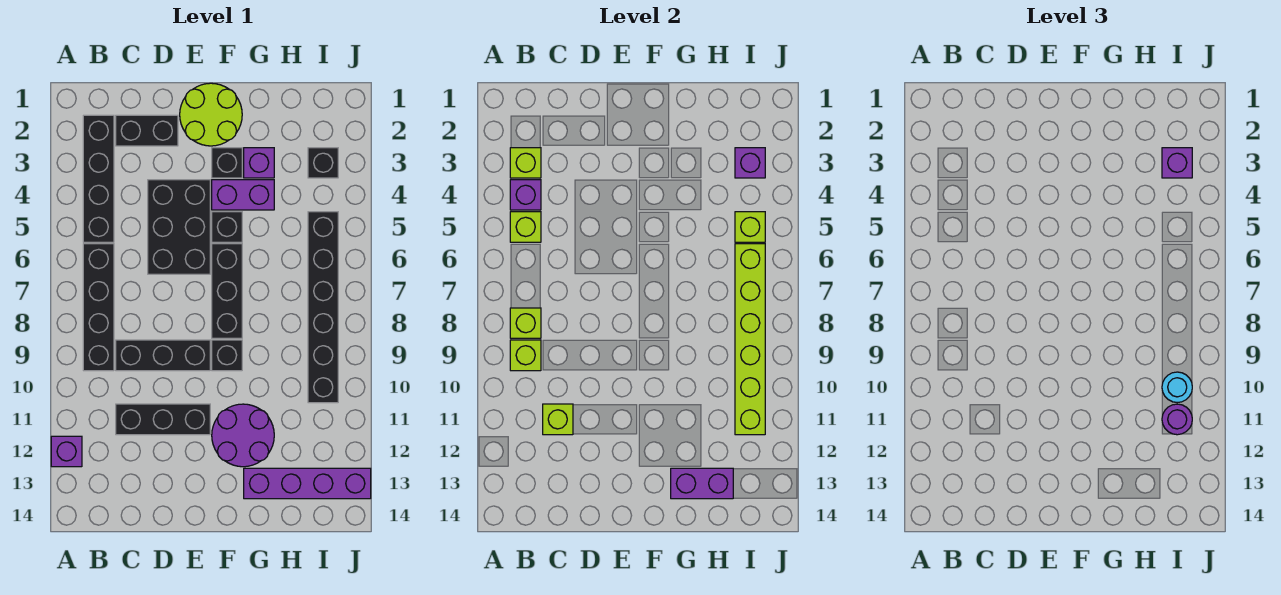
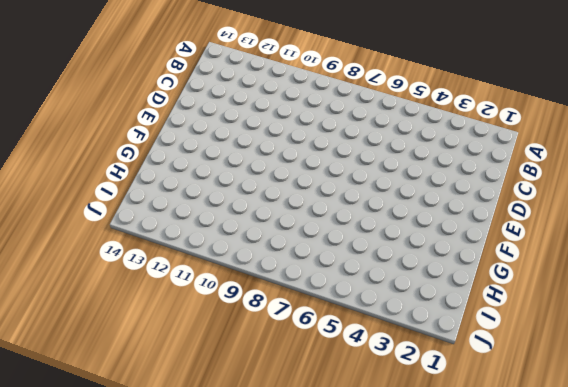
none -> purple 1x1 brick [51,436,82,467]
none -> black 1x4 brick [83,115,114,242]
none -> black 1x4 brick [83,244,114,371]
none -> black 1x2 brick [116,115,178,146]

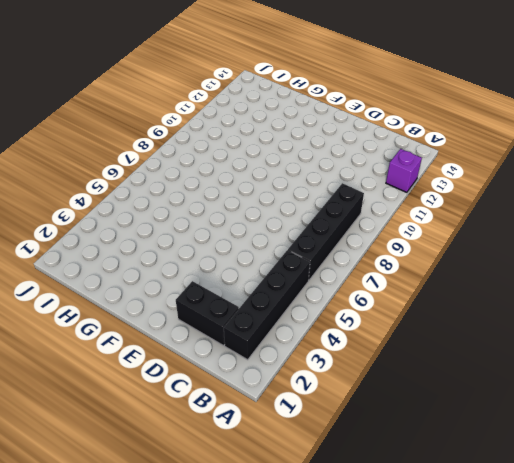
none -> black 1x3 brick [116,340,210,371]
none -> black 1x3 brick [116,404,210,435]
none -> black 2x3 brick [148,180,210,274]
none -> lime 2x2 round brick [180,83,242,146]

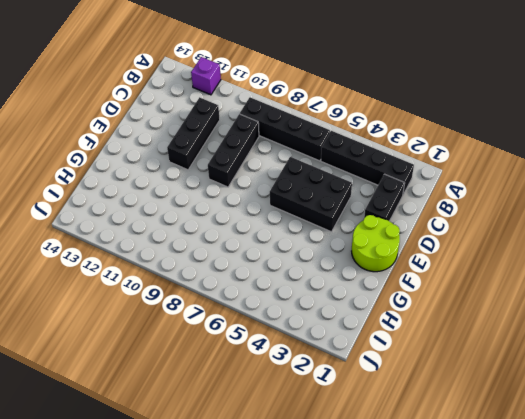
none -> black 1x1 brick [212,148,242,178]
none -> purple 1x2 brick [212,180,274,210]
none -> black 1x1 brick [212,212,242,242]
none -> black 1x3 brick [212,244,242,338]

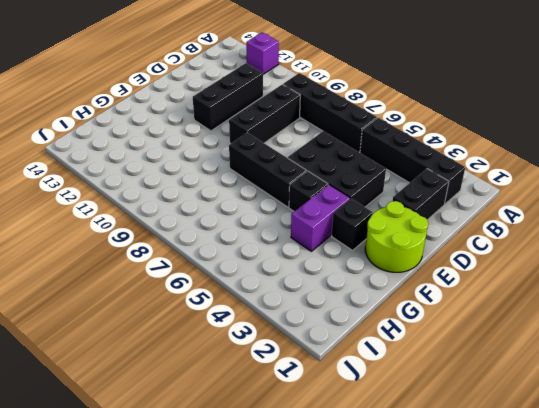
none -> black 1x1 brick [212,340,242,371]
none -> purple 2x2 round brick [212,404,274,467]
none -> purple 1x1 brick [244,148,274,178]
none -> purple 1x4 brick [244,468,371,499]

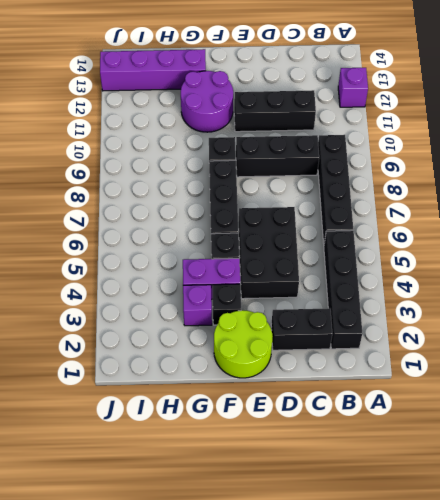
none -> black 1x1 brick [308,148,338,178]
none -> black 1x6 brick [308,212,338,403]
none -> lime 1x1 brick [510,148,541,178]
none -> purple 1x1 brick [510,180,541,210]

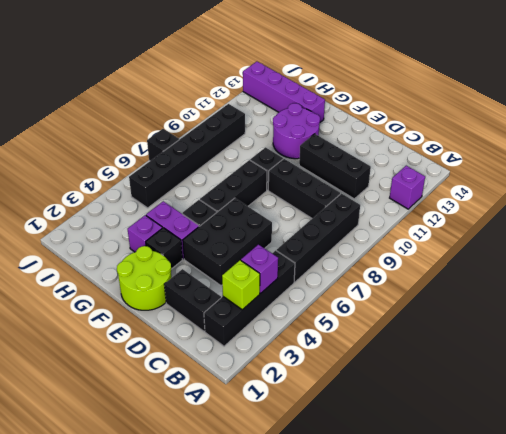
black 1x1 brick [147,129,179,161] -> black 1x1 brick moved to [308,148,338,178]
none -> lime 1x1 brick [510,212,541,242]
none -> lime 1x1 brick [510,308,541,338]
none -> lime 1x1 brick [510,340,541,371]
none -> lime 1x1 brick [543,404,573,435]

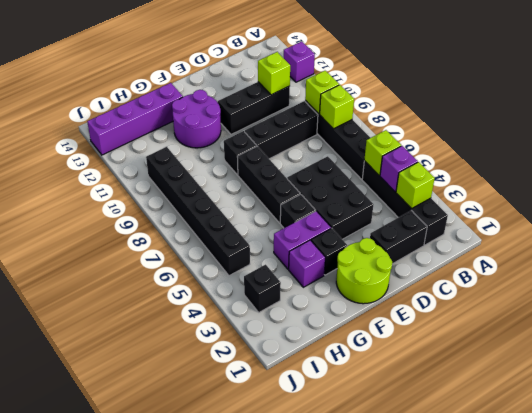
none -> purple 1x2 brick [671,468,733,499]
none -> purple 1x1 brick [735,148,765,178]
none -> lime 1x1 brick [735,212,765,242]
none -> lime 1x6 brick [735,244,765,435]

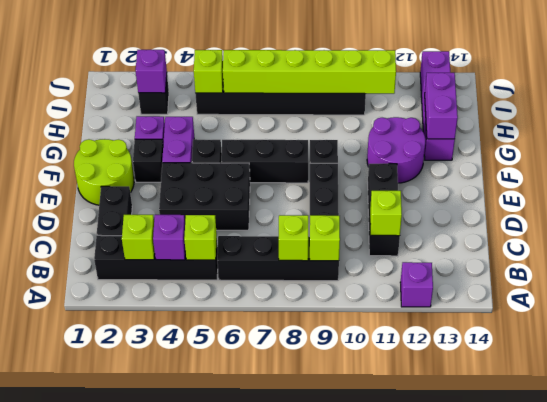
none -> purple 1x1 brick [1162,148,1192,178]
none -> cyan 1x1 round brick [1162,372,1192,403]
none -> purple 1x1 round brick [1162,404,1192,435]

